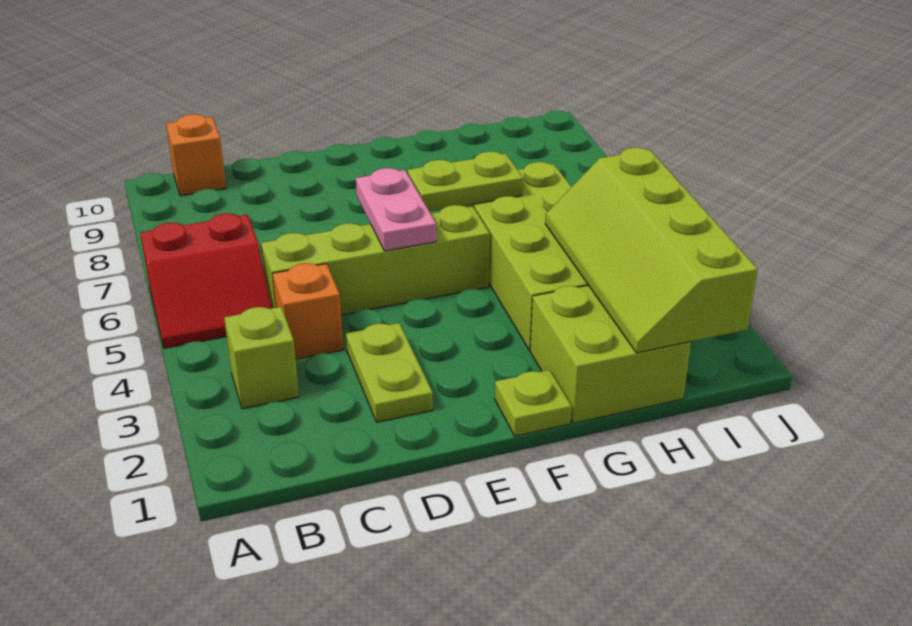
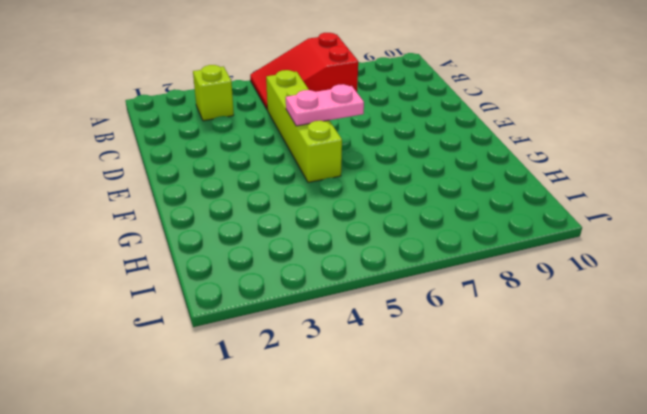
red 2x3 slope [250,33,358,110] -> red 2x2 slope [140,213,272,348]
none -> orange 1x1 brick [166,114,226,196]
none -> orange 1x1 brick [272,263,344,359]
none -> lime 1x2 plate [346,323,433,422]

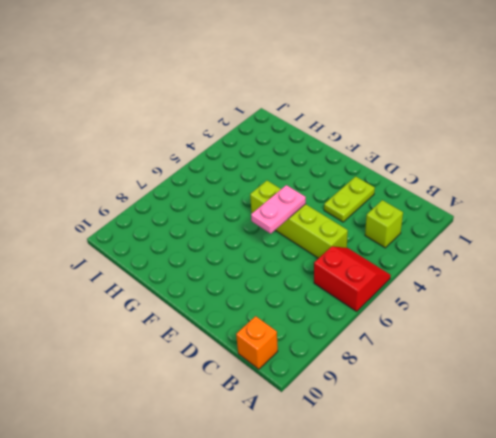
none -> orange 1x1 brick [272,263,344,359]
none -> lime 1x1 plate [495,370,572,436]
none -> lime 2x2 brick [530,285,691,423]

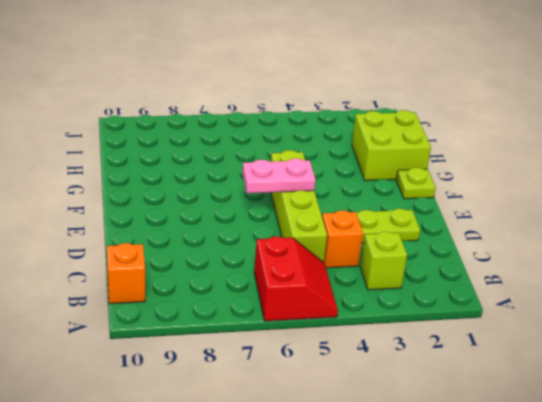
none -> lime 2x4 brick [465,162,588,350]
none -> lime 1x2 plate [408,152,523,212]
none -> lime 2x4 slope [545,148,758,353]

